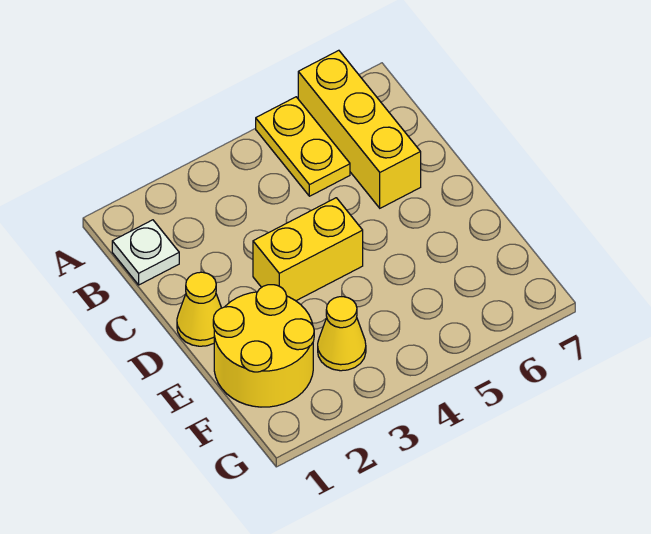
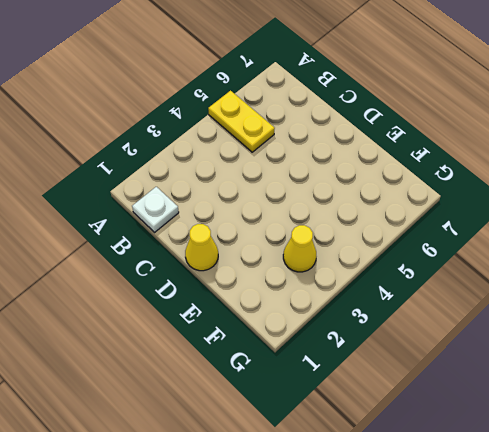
none -> yellow 1x3 brick [298,50,421,208]
none -> yellow 1x2 brick [253,198,363,301]

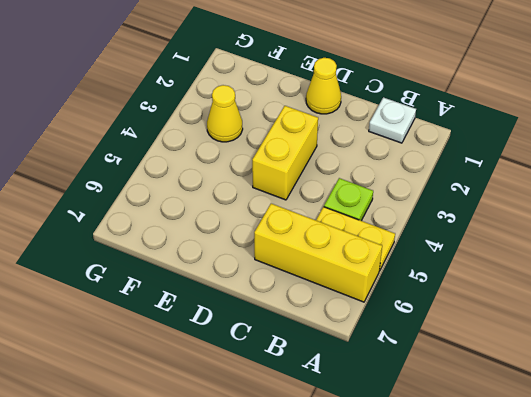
lime 1x1 plate [324,178,373,221] -> none
none -> yellow 2x2 round brick [213,285,314,407]

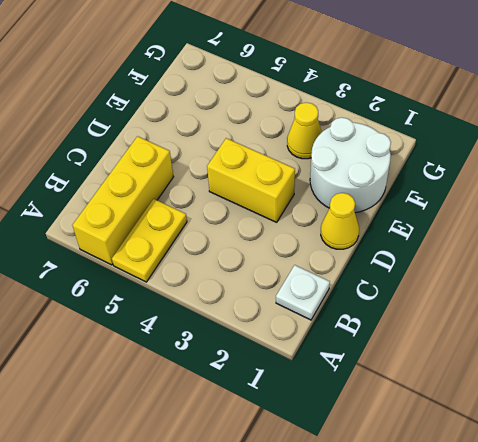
white 2x2 round brick [310,117,391,213] -> yellow 2x2 round brick [213,285,314,407]

